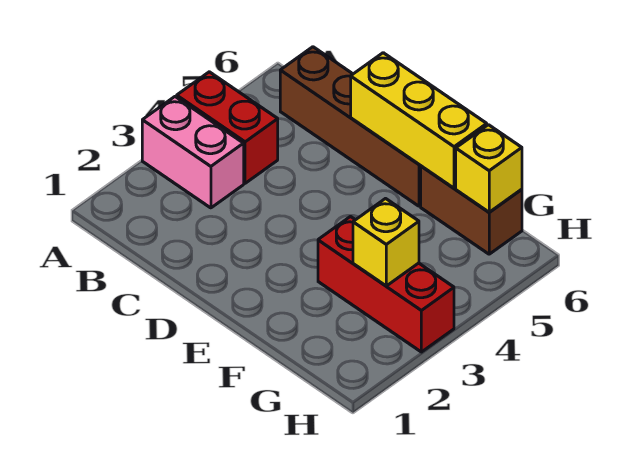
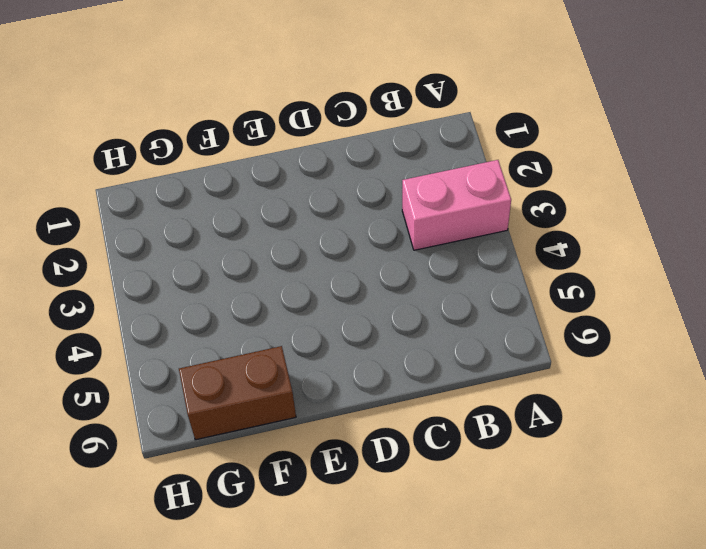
none -> red 1x2 brick [177,72,278,183]
none -> brown 1x4 brick [280,47,421,206]

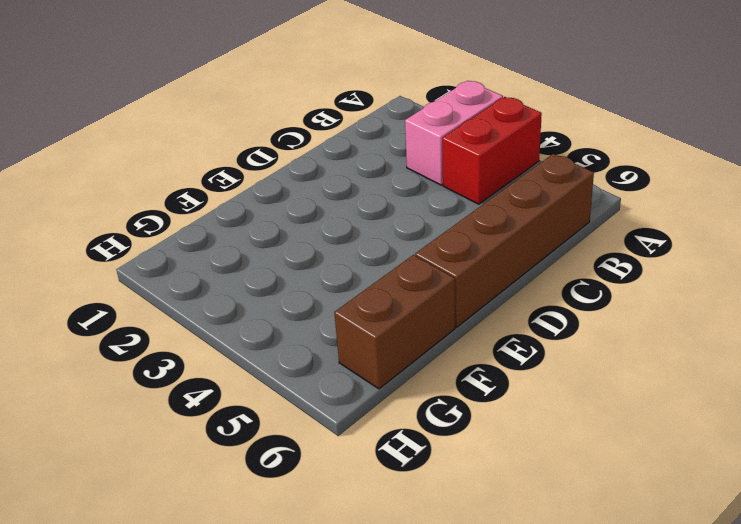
none -> red 1x3 brick [318,217,454,352]
none -> yellow 1x3 brick [351,53,487,188]

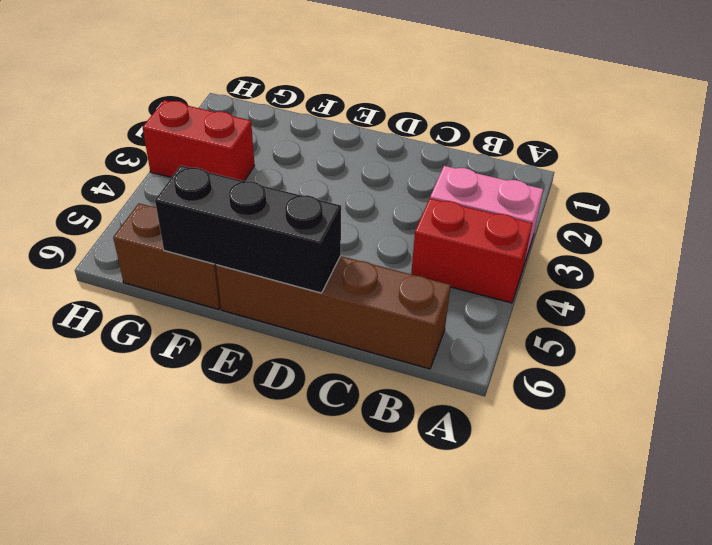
black 1x3 brick [155,165,341,293] -> yellow 1x3 brick [351,53,487,188]
red 1x2 brick [143,100,254,181] -> red 1x3 brick [318,217,454,352]
none -> yellow 1x1 brick [353,199,419,286]
none -> yellow 1x1 brick [456,125,522,212]

